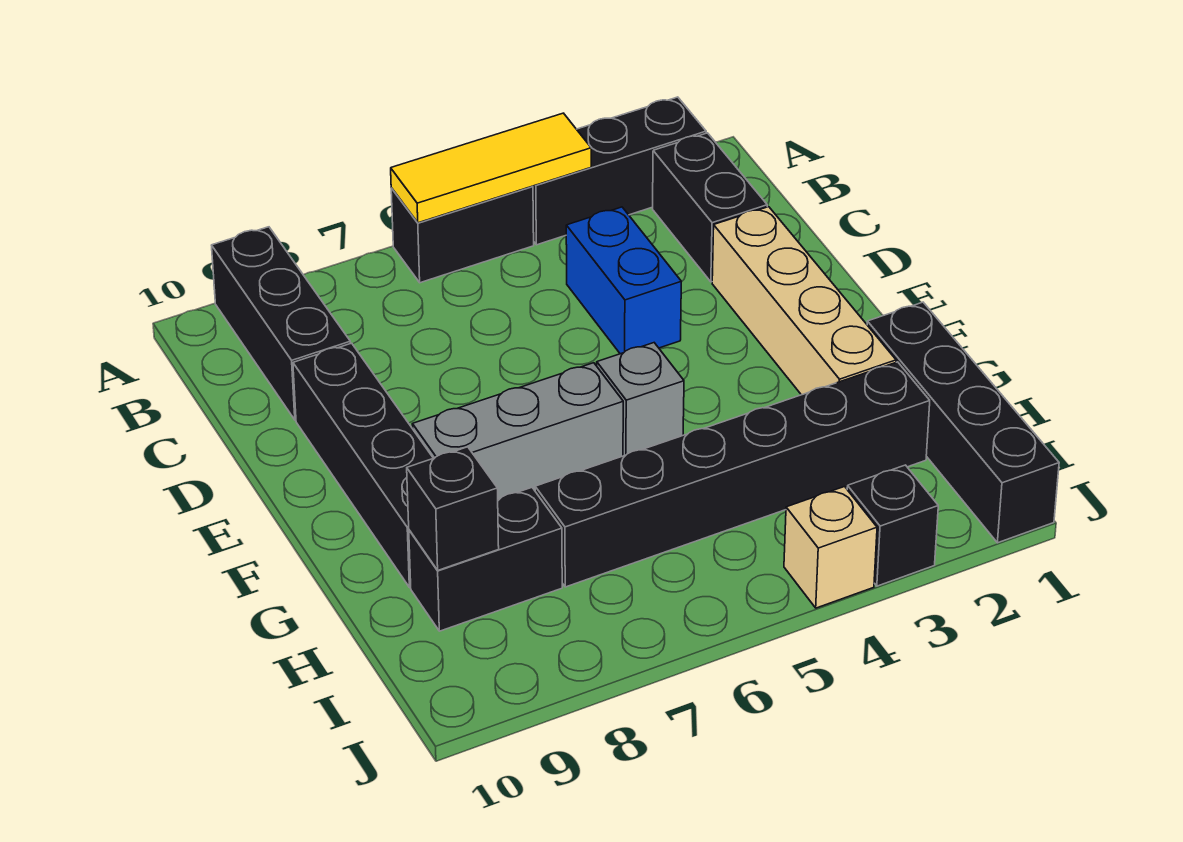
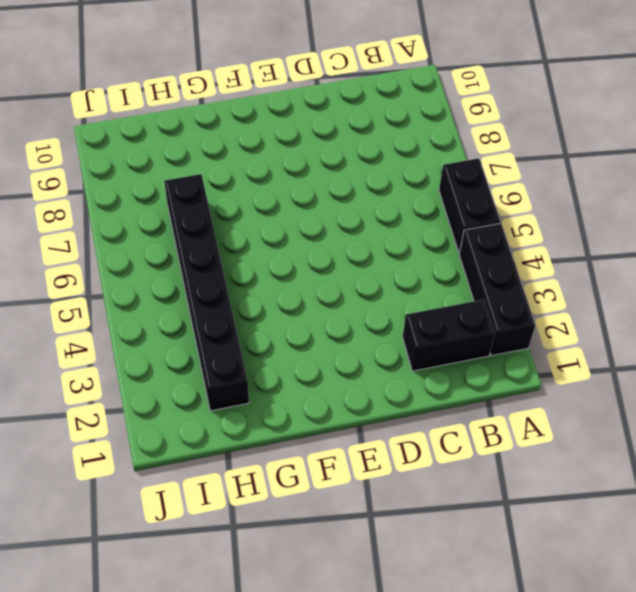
none -> black 1x3 brick [212,227,350,420]
none -> blue 1x2 brick [566,207,681,354]
none -> tan 1x4 brick [712,207,896,395]

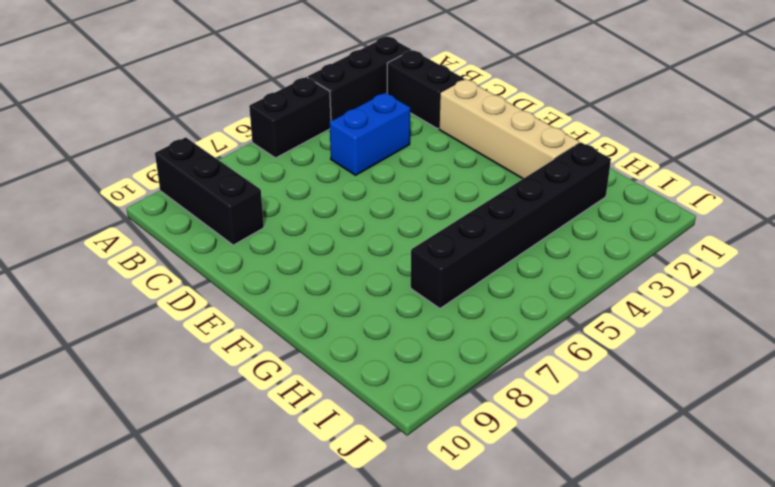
blue 1x2 brick [330,93,410,175] -> blue 1x2 brick turned to [566,207,681,354]
none -> black 1x4 brick [293,343,433,587]
none -> grey 1x1 brick [597,343,684,456]
none -> grey 1x3 brick [412,363,623,499]

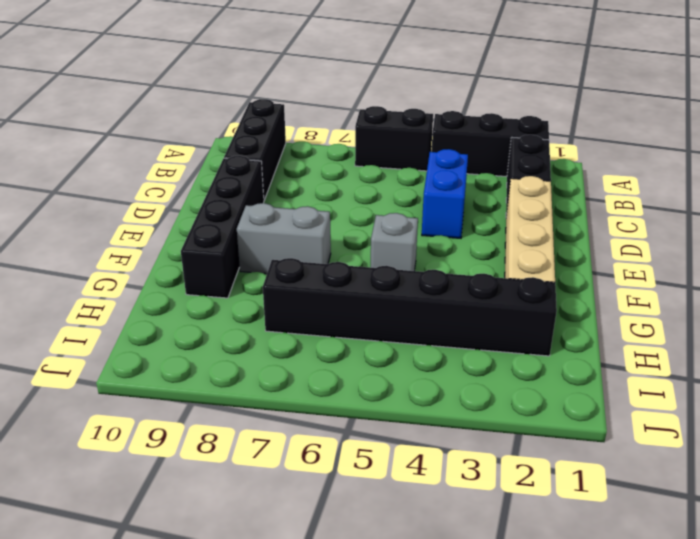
grey 1x2 brick [237,203,331,274] -> grey 1x3 brick [412,363,623,499]
none -> black 1x4 brick [867,302,1059,543]
none -> black 1x2 brick [409,488,562,631]
none -> black 1x1 brick [847,465,938,586]

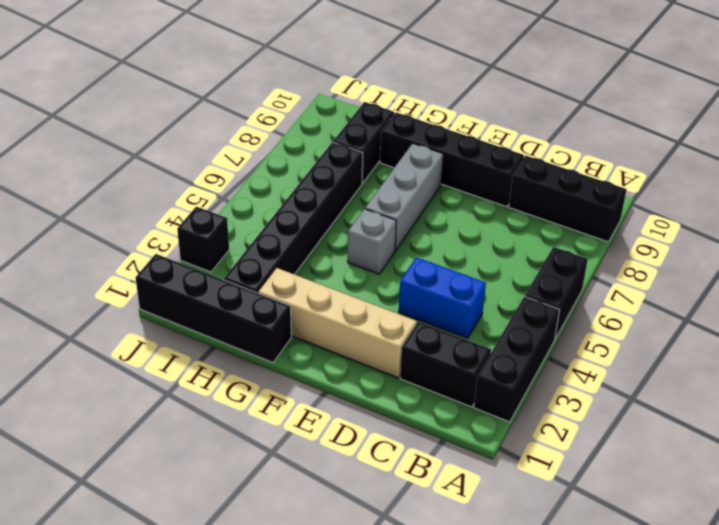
none -> tan 1x1 brick [784,487,877,608]
none -> yellow 1x3 tile [391,113,591,223]
none -> black 1x1 brick [407,447,499,570]

